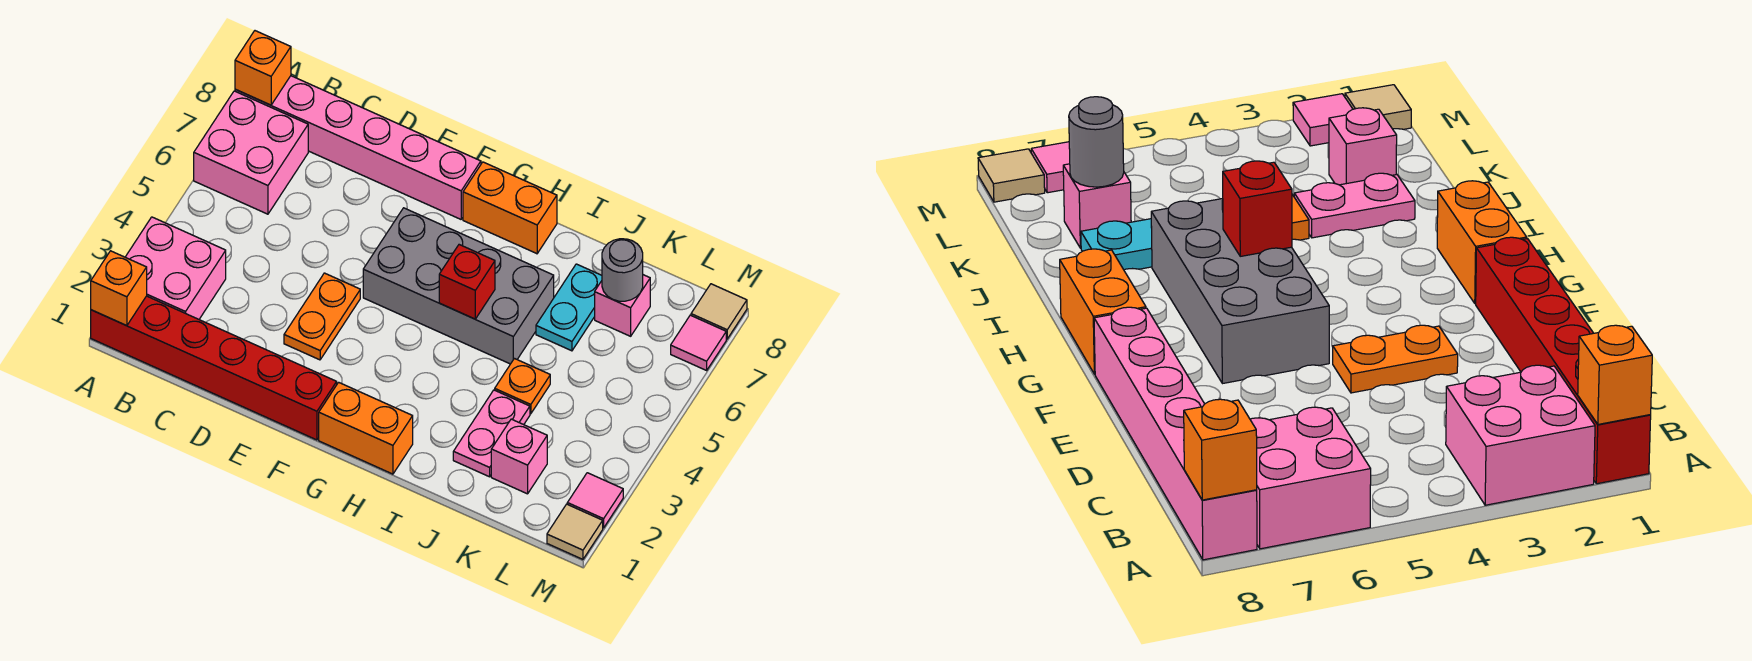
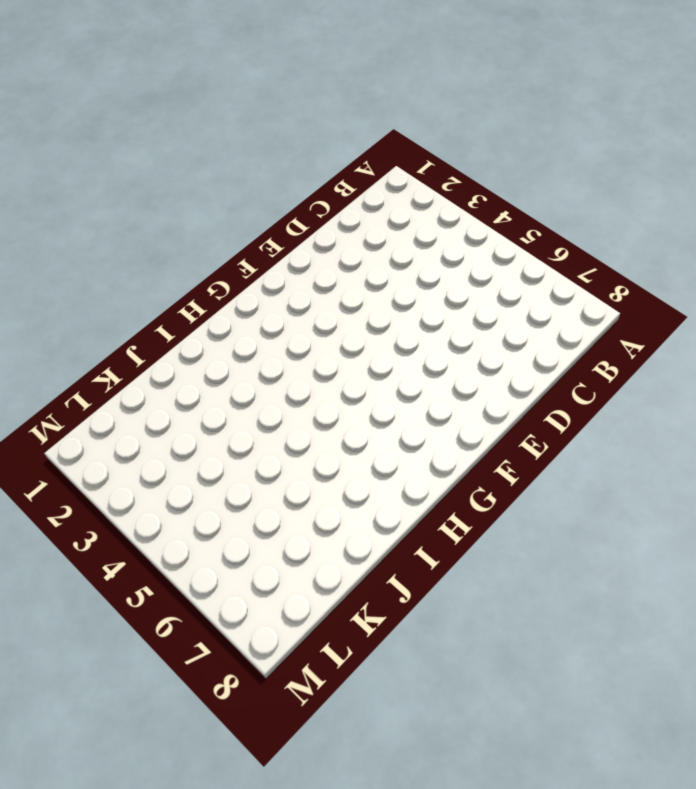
none -> red 1x6 brick [91,296,337,440]
none -> pink 2x2 brick [125,217,226,319]
none -> pink 2x2 brick [194,91,308,214]

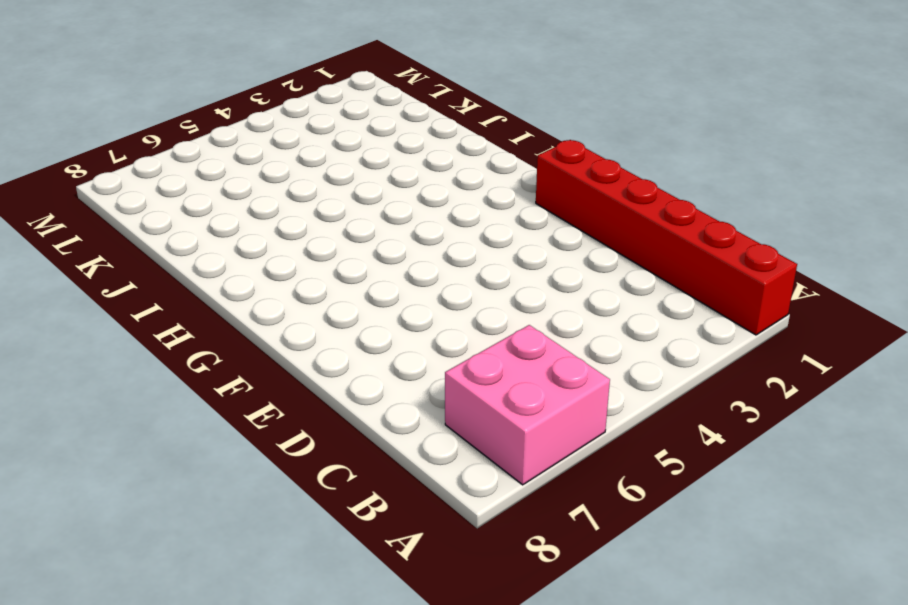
none -> pink 2x2 brick [125,217,226,319]
none -> pink 1x6 brick [235,76,481,219]
none -> orange 1x2 plate [284,273,360,360]

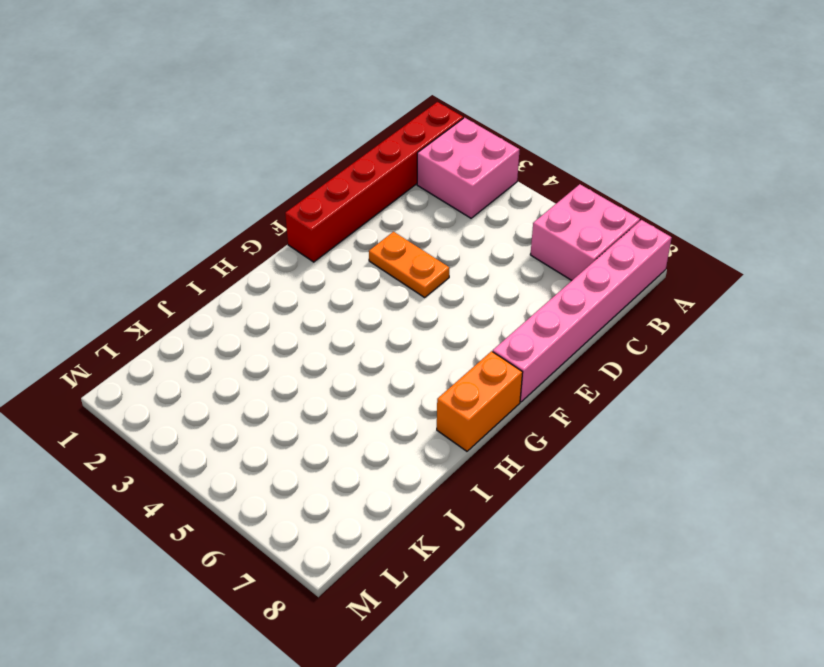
none -> grey 2x4 brick [363,208,554,364]
none -> orange 1x2 brick [319,382,413,474]
none -> pink 1x2 plate [453,390,530,477]

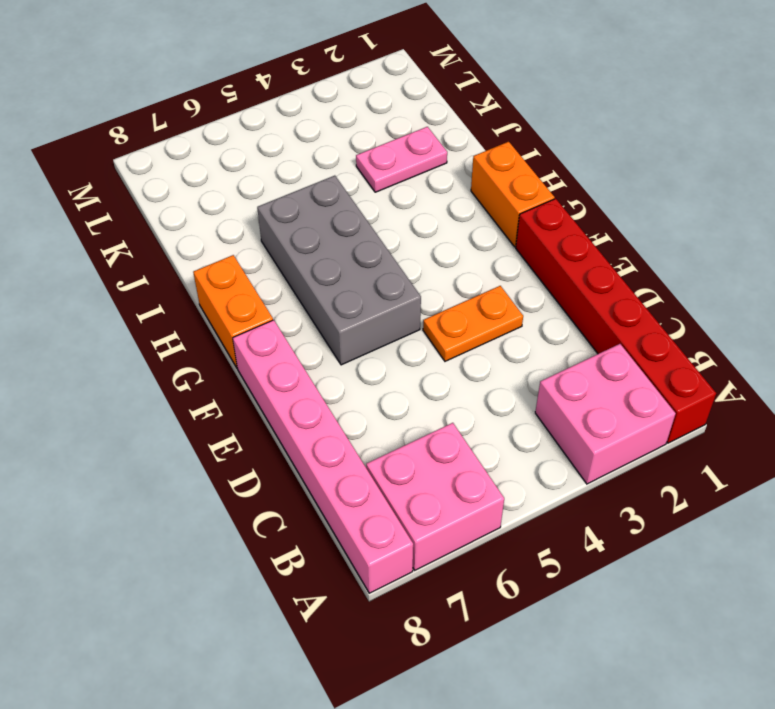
none -> orange 1x1 plate [495,359,550,414]
none -> cyan 1x2 plate [536,264,602,351]
none -> pink 1x1 brick [491,419,547,494]

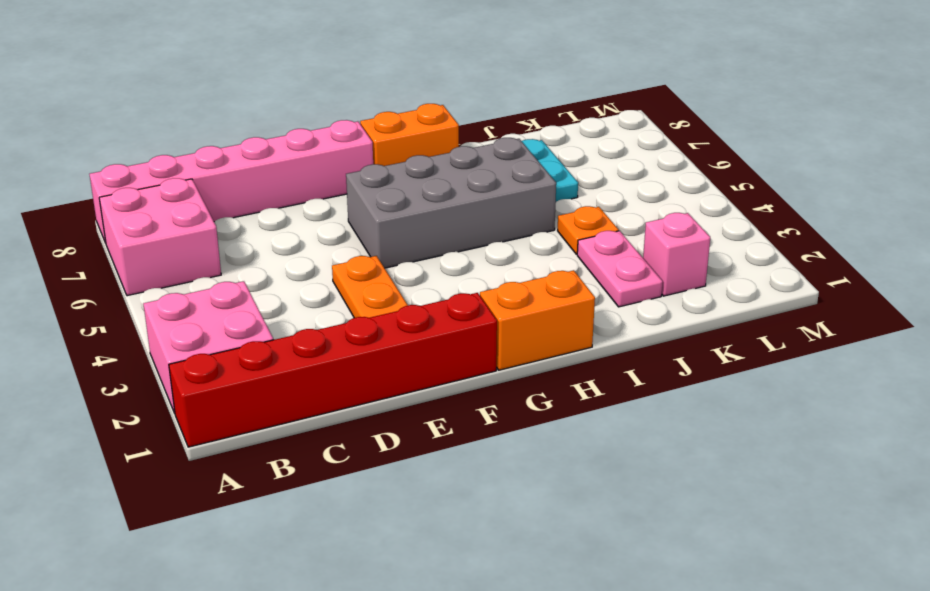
none -> pink 1x1 brick [595,275,650,336]
none -> tan 1x1 tile [547,504,603,559]
none -> pink 1x1 tile [567,473,623,528]

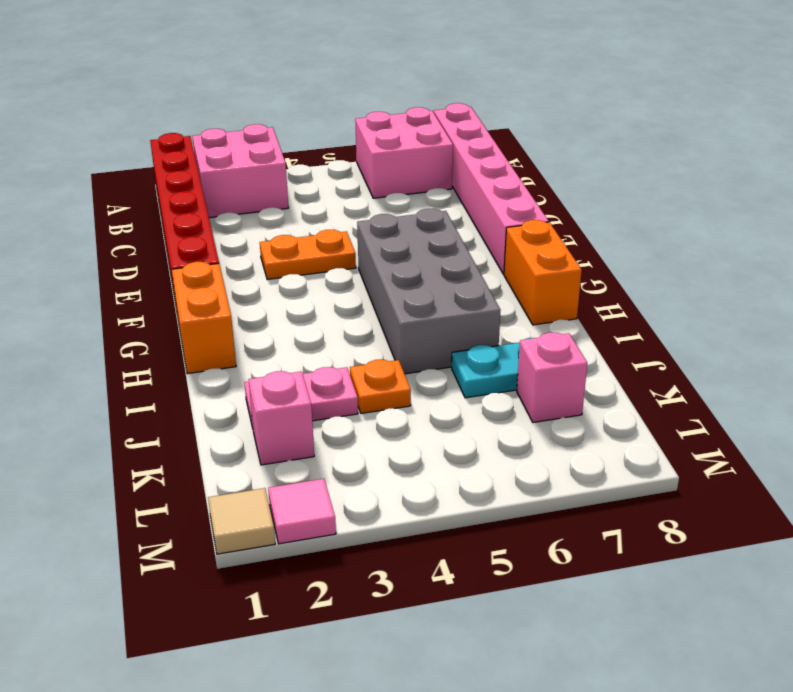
none -> pink 1x1 tile [671,315,726,370]
none -> tan 1x1 tile [691,284,747,339]
none -> orange 1x1 brick [91,251,147,326]

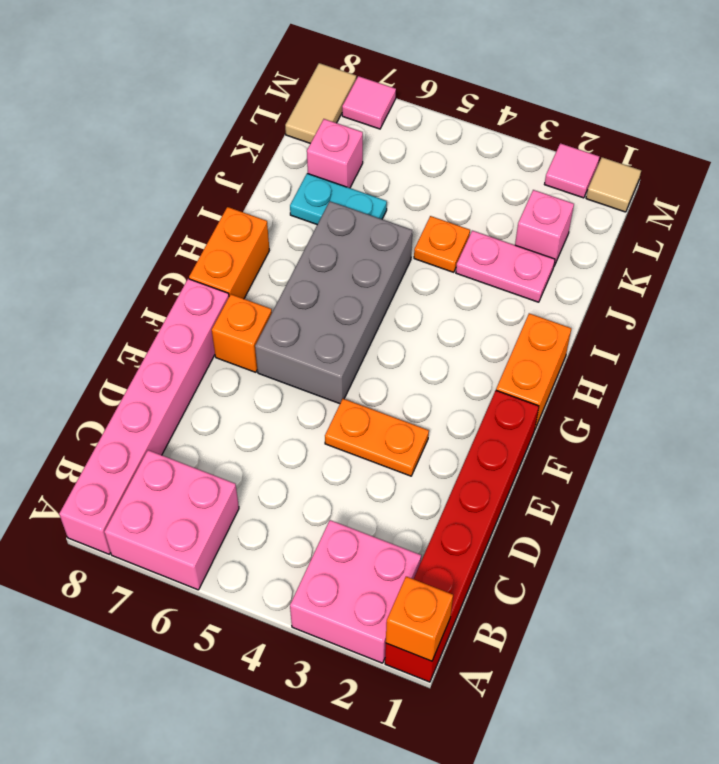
orange 1x1 brick [212,294,272,372] -> orange 1x1 brick moved to [235,31,291,105]
tan 1x2 tile [285,63,356,143] -> tan 1x1 tile [691,284,747,339]
none -> red 1x1 brick [439,245,495,319]
none -> grey 1x1 round brick [602,239,643,301]

